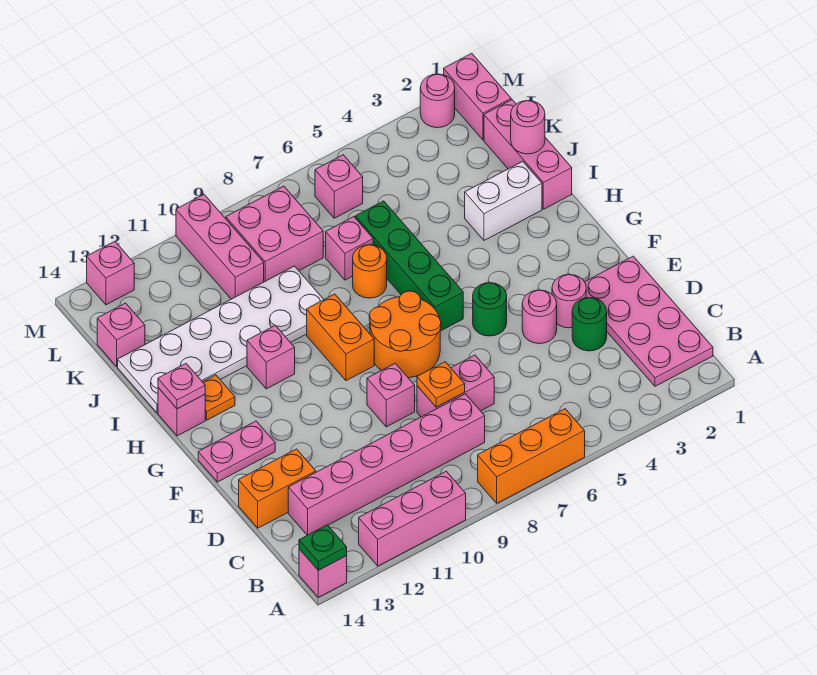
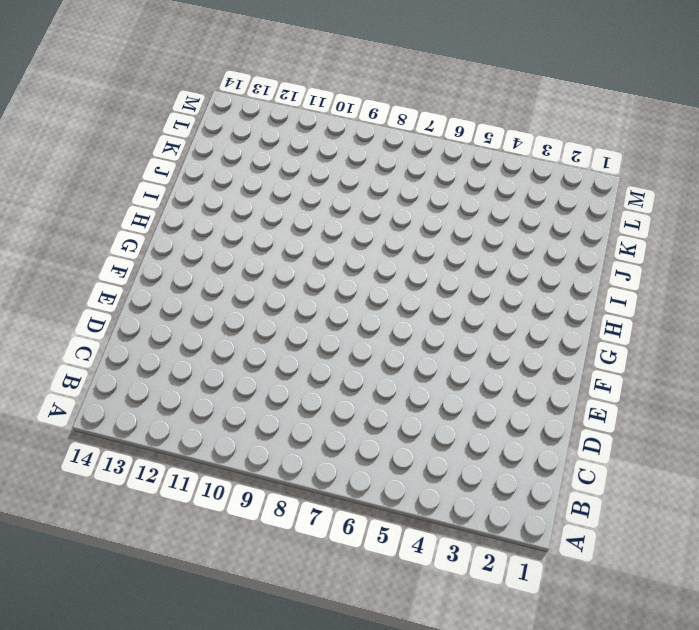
none -> orange 1x3 brick [478,409,585,503]
none -> pink 1x3 brick [359,471,466,566]
none -> pink 1x1 brick [299,549,347,597]
none -> pink 2x4 plate [585,256,713,386]

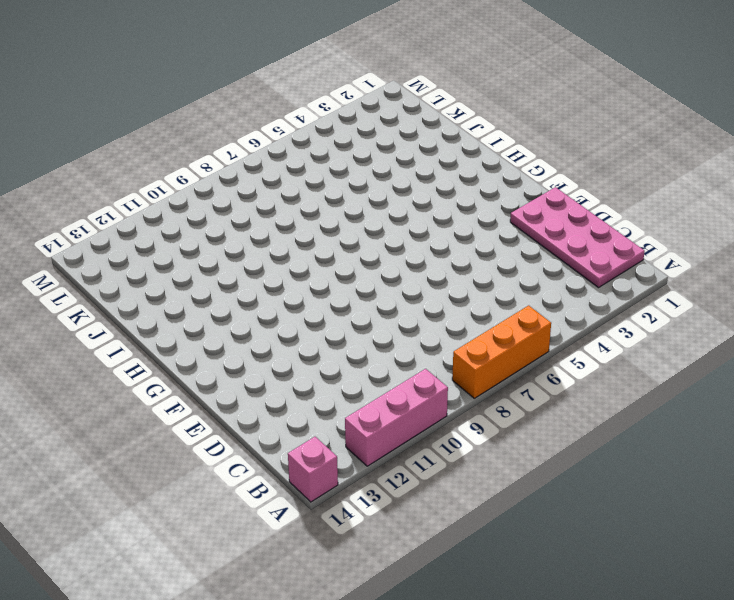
none -> pink 1x6 brick [288,394,485,535]
none -> green 1x1 round brick [572,298,607,351]
none -> pink 1x2 brick [417,355,494,417]
none -> orange 1x2 brick [239,449,316,528]

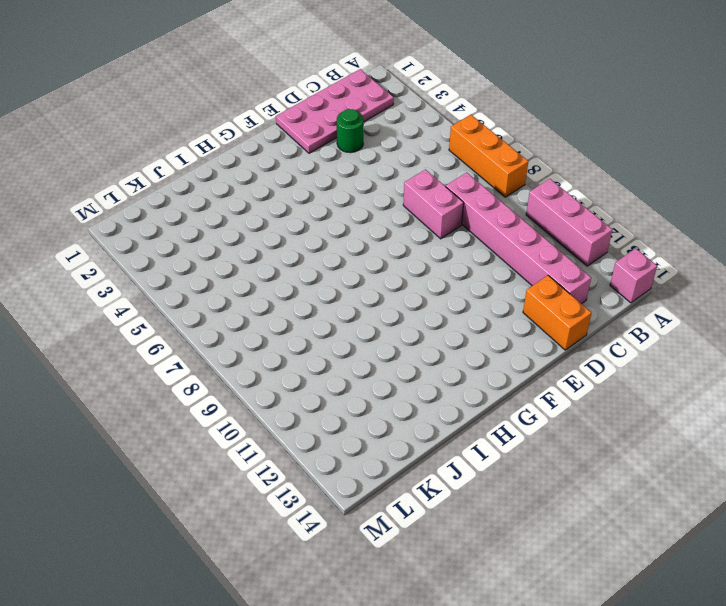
none -> pink 1x1 round brick [552,274,586,328]
none -> pink 1x1 round brick [522,290,557,344]
none -> pink 1x1 brick [367,363,415,427]
none -> green 1x1 round brick [473,283,507,336]

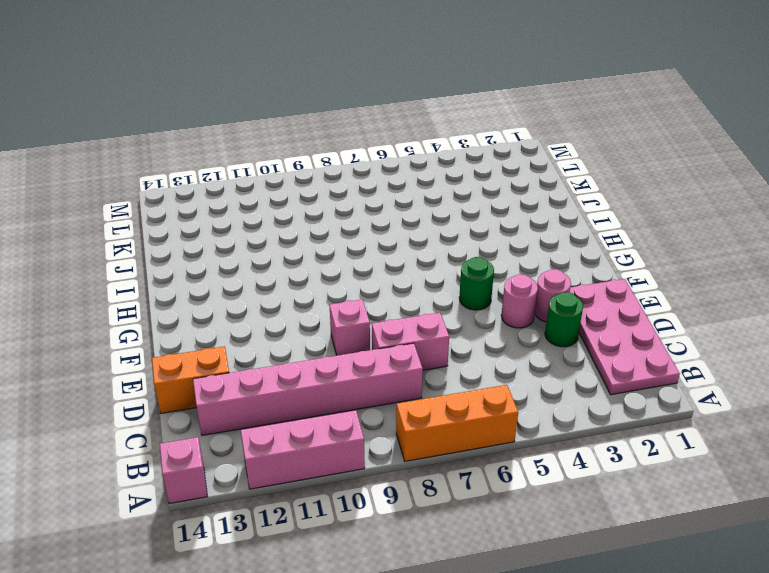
none -> orange 2x2 round brick [369,291,441,378]
none -> pink 1x2 plate [198,421,275,482]
none -> green 1x4 brick [355,201,463,331]
none -> orange 1x2 brick [307,294,374,381]

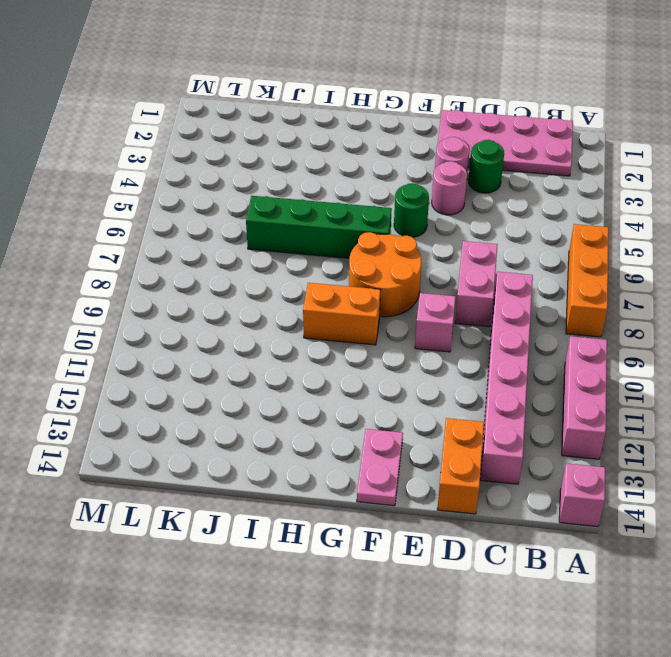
none -> pink 1x1 brick [247,325,295,389]
none -> orange 1x1 plate [203,375,235,420]
none -> pink 1x1 brick [158,388,205,436]
none -> pink 1x3 brick [484,100,572,209]

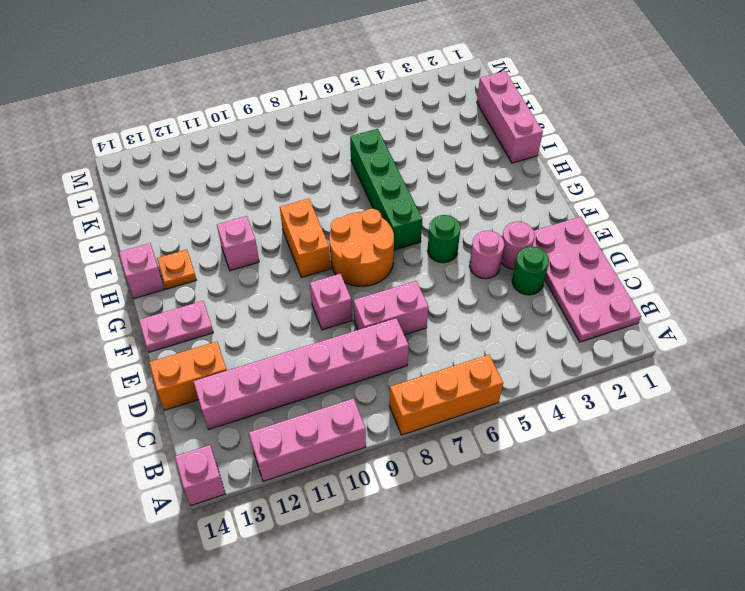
none -> white 1x2 brick [465,161,542,240]
none -> orange 1x1 round brick [353,245,387,298]
none -> white 2x6 plate [118,266,324,413]
none -> pink 1x1 brick [326,217,373,280]

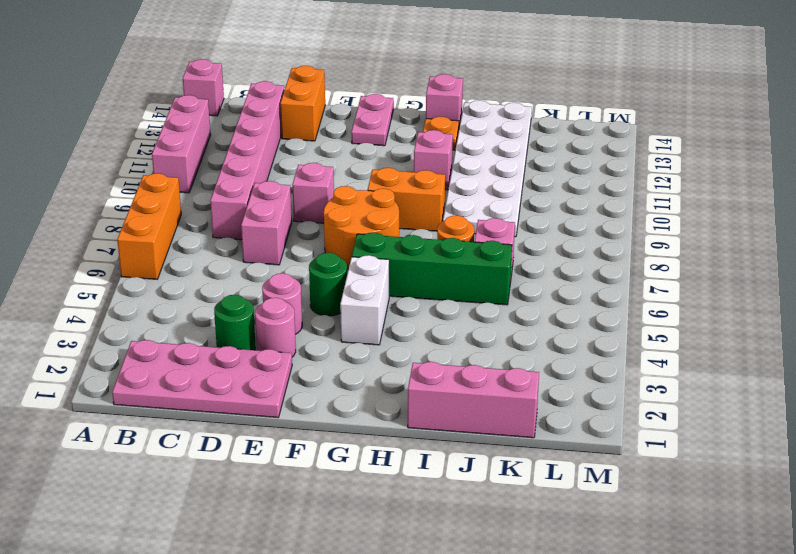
white 1x2 brick [340,255,389,345] -> white 1x2 brick moved to [465,161,542,240]
none -> pink 2x2 brick [226,186,323,282]
none -> pink 1x3 brick [176,195,264,299]
none -> pink 1x1 brick [97,303,145,366]
none -> pink 1x2 brick [444,54,511,140]

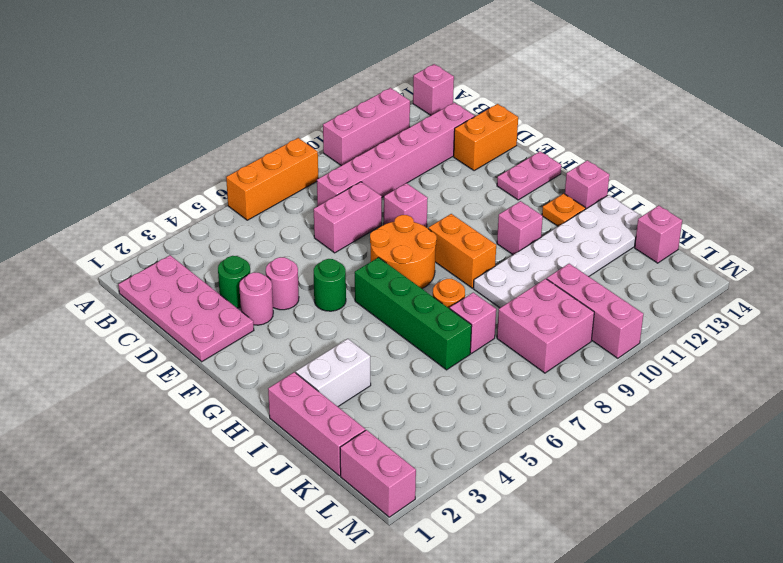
none -> pink 1x1 brick [315,155,363,218]
none -> pink 1x1 round brick [420,74,455,128]
none -> pink 1x1 brick [87,241,134,305]
none -> green 1x1 plate [299,525,347,570]

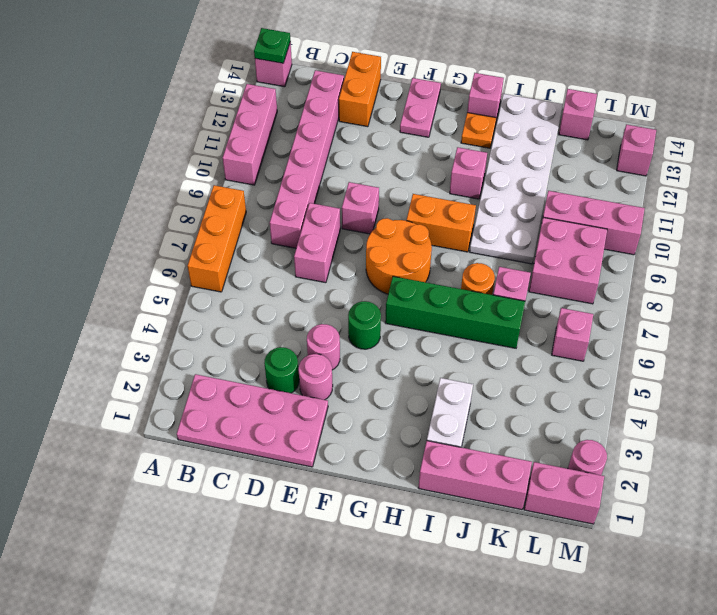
none -> orange 1x1 plate [417,362,465,407]
none -> pink 1x1 plate [158,364,205,409]
none -> pink 1x1 round brick [511,101,545,154]

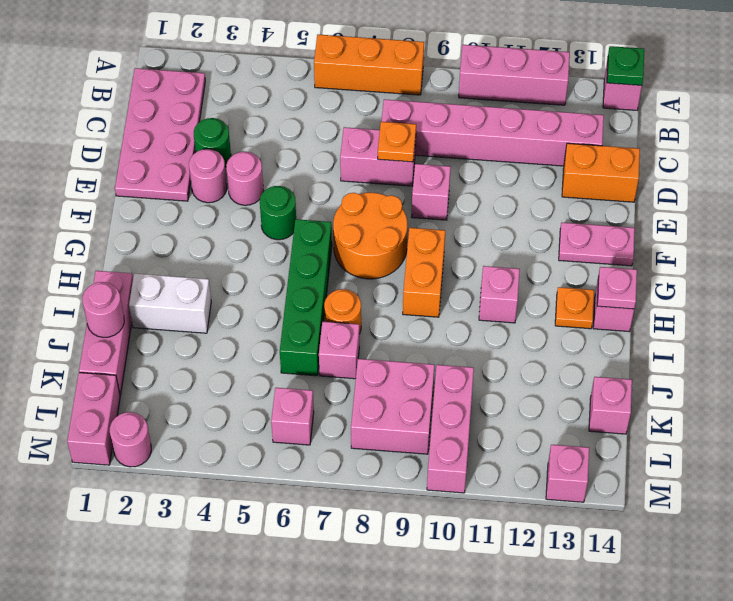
none -> white 2x6 plate [118,266,324,413]

